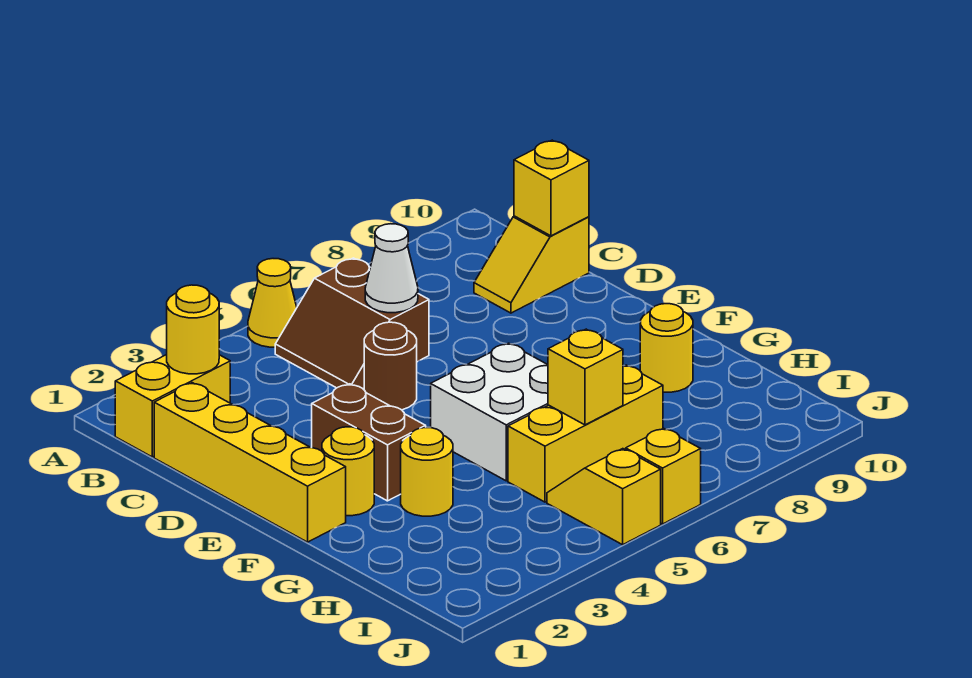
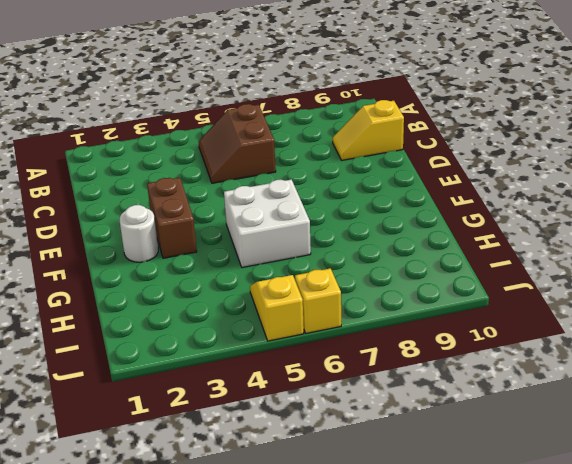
white 1x1 round brick [120,205,158,262] -> yellow 1x1 round brick [322,427,374,516]
none -> yellow 1x1 cone [248,259,297,347]
none -> yellow 1x2 brick [115,355,230,457]
none -> yellow 1x4 brick [154,383,346,542]

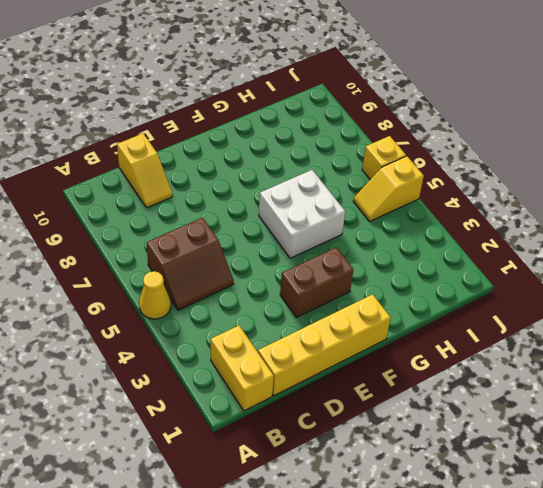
none -> brown 1x1 round brick [364,322,417,410]
none -> yellow 1x1 round brick [322,427,374,516]
none -> yellow 1x1 round brick [401,427,453,516]

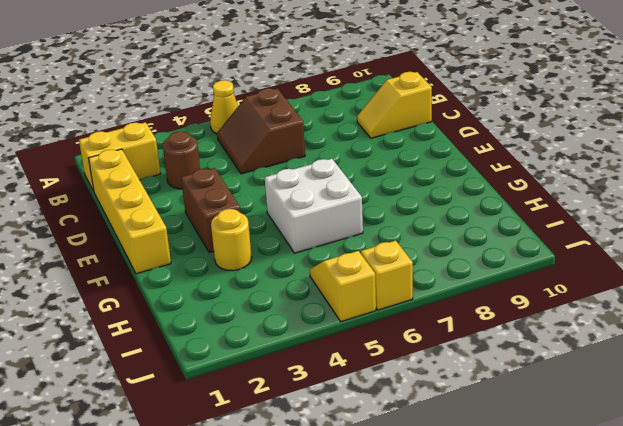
brown 1x1 round brick [163,131,200,189] -> brown 1x1 round brick moved to [364,322,417,410]
none -> yellow 1x1 round brick [322,427,374,516]
none -> yellow 1x1 round brick [640,304,693,392]
none -> yellow 1x3 brick [508,365,663,502]

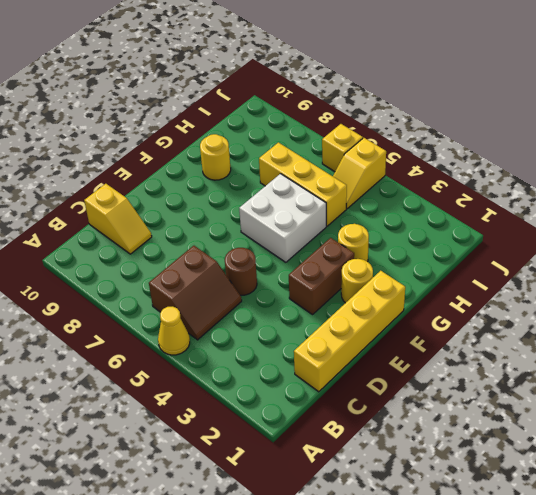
none -> yellow 1x2 brick [115,355,230,457]
none -> yellow 1x1 round brick [167,285,219,374]
none -> white 1x1 cone [365,224,418,313]

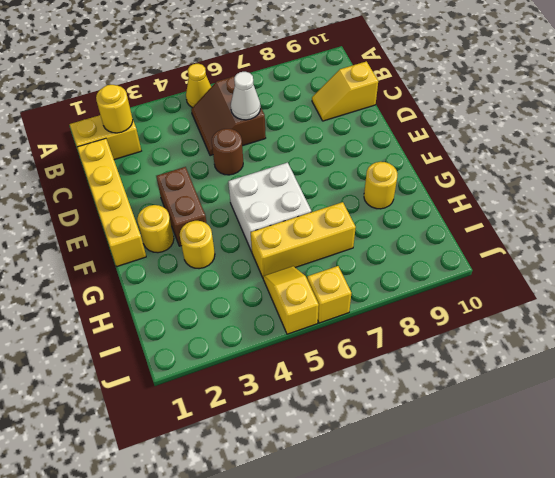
none -> yellow 1x1 brick [514,140,589,236]
none -> yellow 1x1 brick [548,329,623,425]

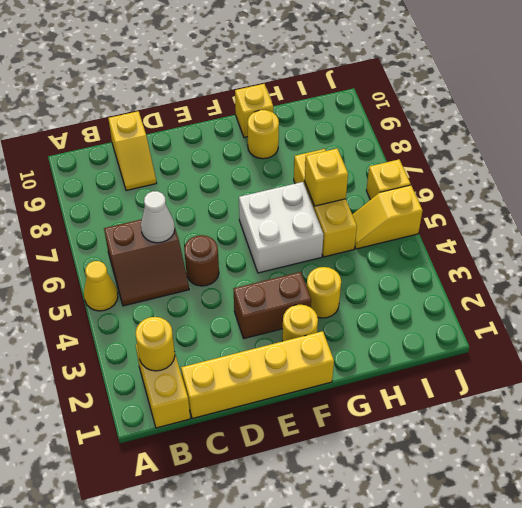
yellow 1x1 brick [235,84,273,137] -> yellow 1x1 brick moved to [514,140,589,236]

